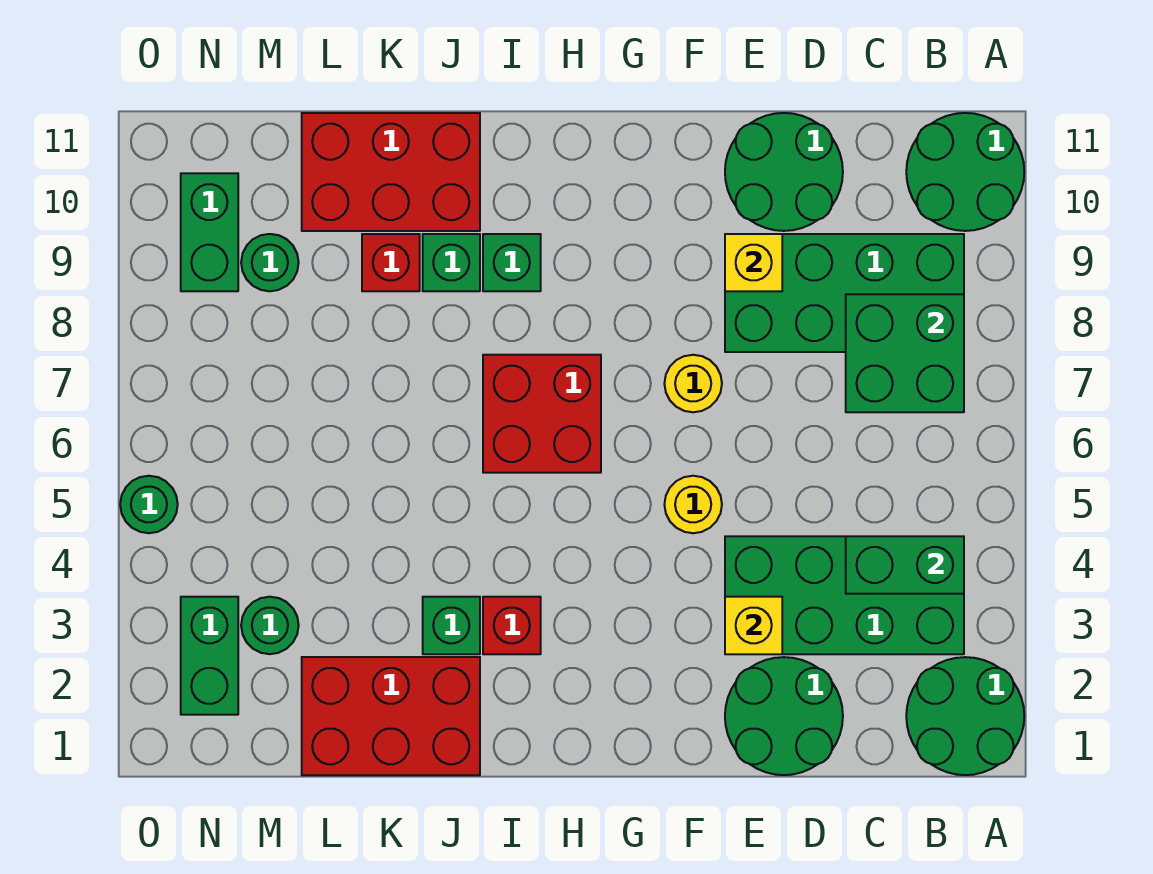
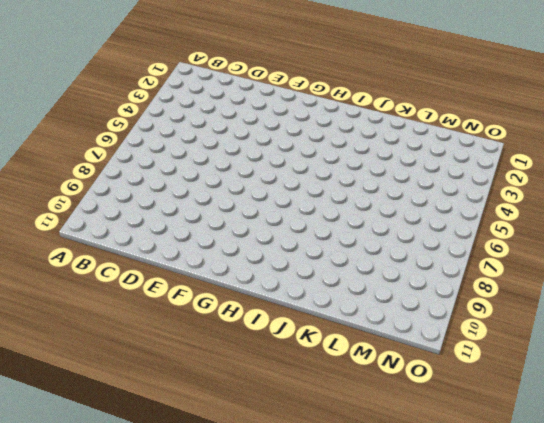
none -> green 2x2 round brick [906,657,1024,775]
none -> green 2x2 round brick [906,113,1024,231]
none -> green 2x4 brick [725,536,964,654]

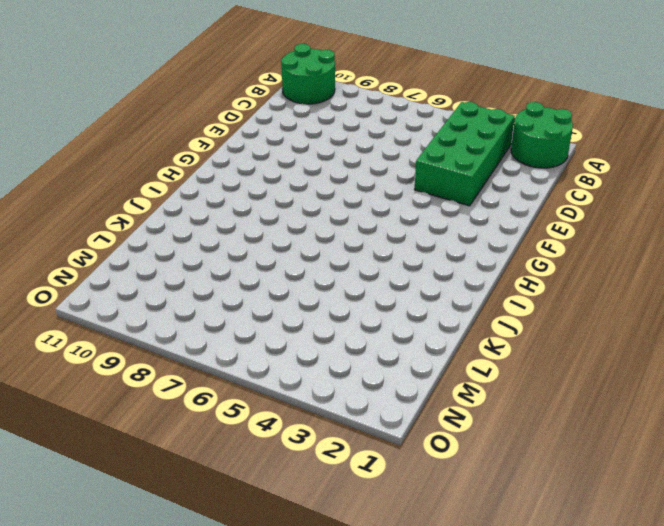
none -> green 2x4 brick [725,234,964,352]
none -> green 2x2 round brick [725,657,843,775]
none -> green 2x2 round brick [725,113,843,231]

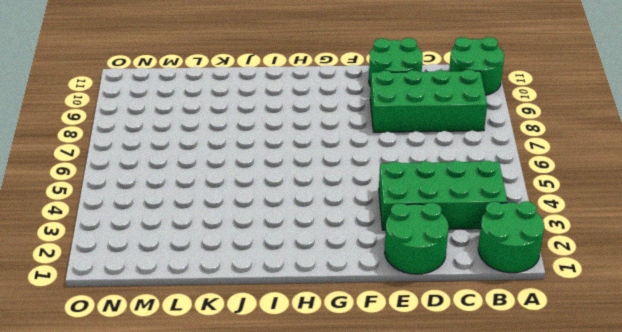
none -> yellow 1x1 round brick [664,476,722,533]
none -> yellow 1x1 round brick [664,355,722,412]
none -> red 2x2 brick [483,355,601,473]

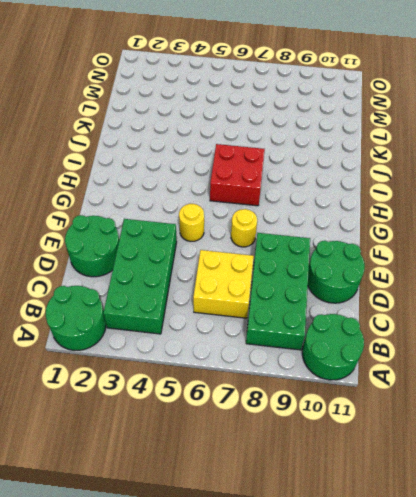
yellow 2x2 brick [193,250,254,318] -> none
none -> red 1x1 brick [483,597,541,654]
none -> green 1x1 brick [483,234,541,291]
none -> red 2x3 brick [302,657,480,775]

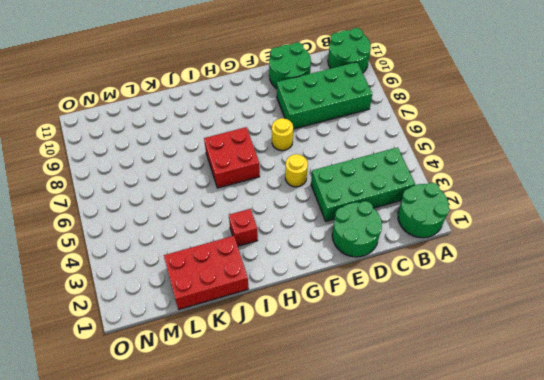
none -> green 1x1 brick [483,234,541,291]
none -> green 1x1 brick [423,597,480,654]
none -> green 1x1 brick [423,234,480,291]

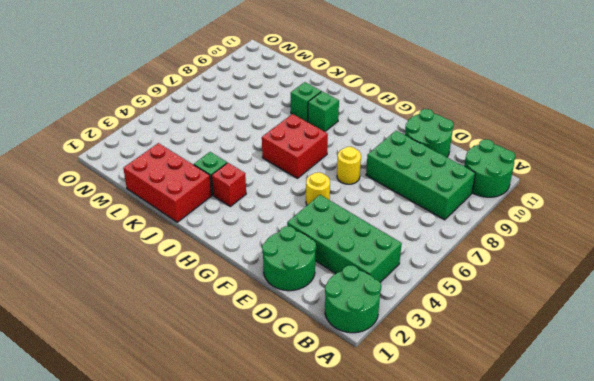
none -> red 2x3 brick [302,113,480,231]
none -> red 1x1 brick [362,234,420,291]
none -> green 1x1 round brick [241,597,299,654]

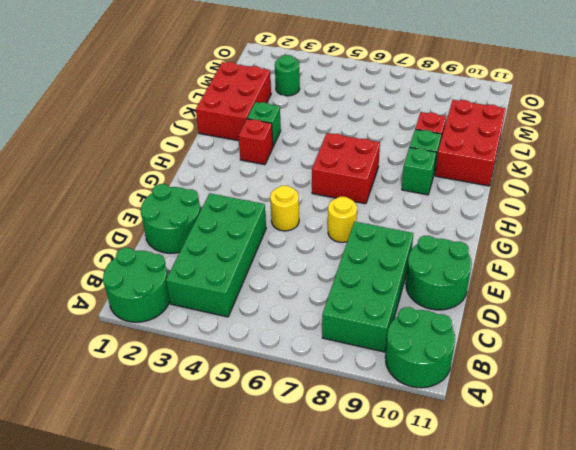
none -> green 1x1 round brick [241,234,299,291]
none -> green 1x2 brick [181,597,238,715]
none -> green 1x2 brick [181,173,238,291]

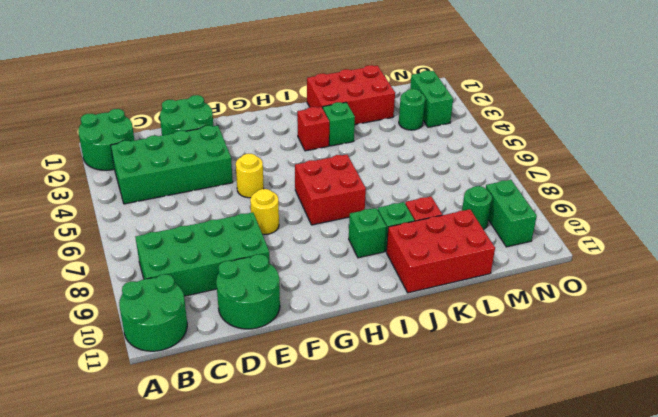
none -> green 1x1 round brick [120,476,178,533]
none -> green 1x2 brick [846,536,964,594]
none -> green 2x2 brick [846,294,964,412]

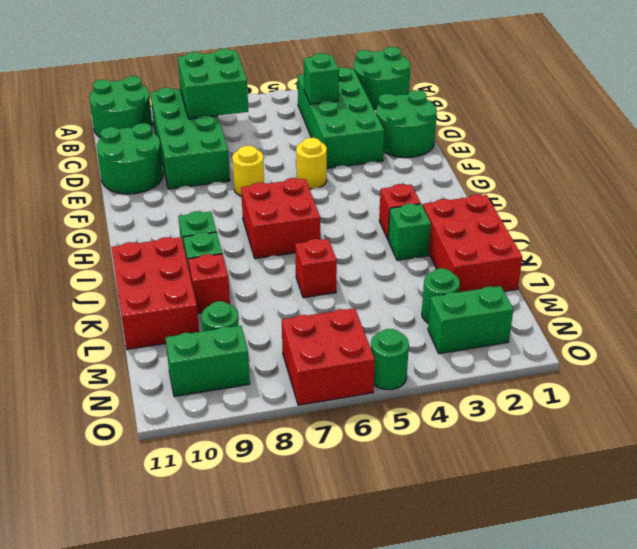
green 1x1 brick [304,53,339,104] -> green 1x2 brick [846,536,964,594]
red 1x1 brick [295,239,337,298] -> none
red 2x2 brick [282,308,375,405] -> none
none -> yellow 1x1 brick [725,597,782,654]
none -> yellow 1x1 brick [725,234,782,291]

